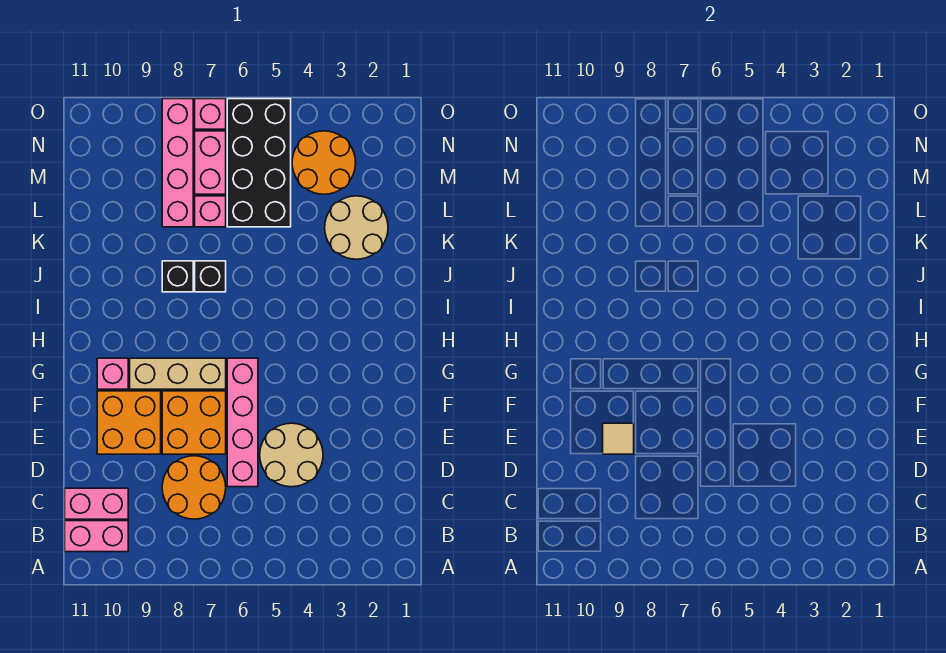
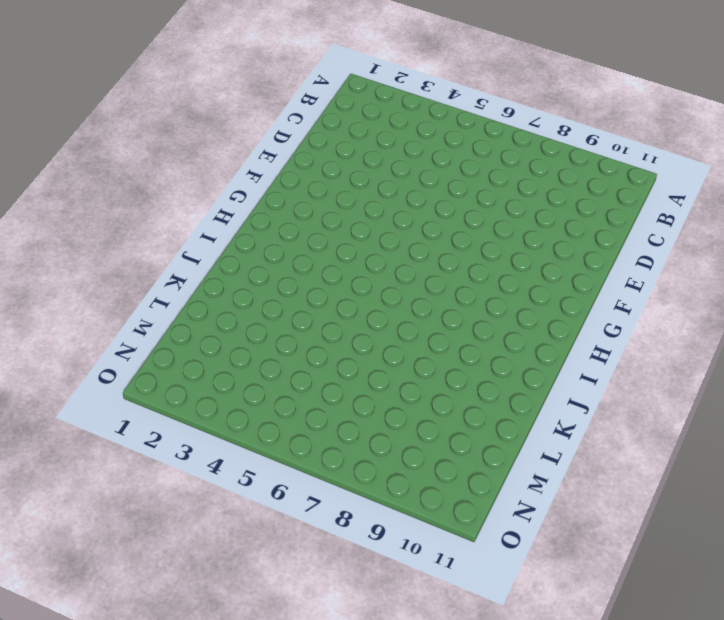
none -> pink 1x2 brick [65,521,128,552]
none -> orange 2x2 round brick [162,456,226,519]
none -> pink 1x2 brick [65,488,128,519]

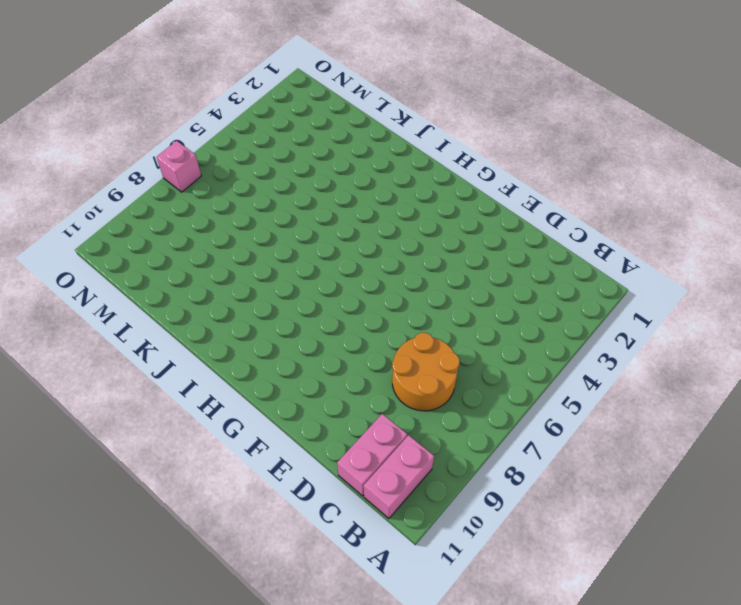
none -> tan 2x2 round brick [260,423,323,487]
none -> pink 1x4 brick [227,358,258,487]
none -> orange 2x2 brick [162,391,226,454]

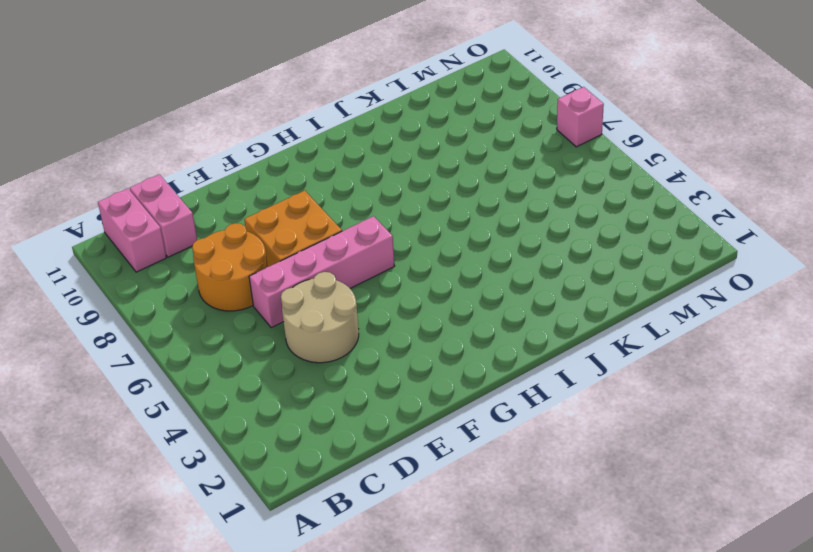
none -> orange 2x2 brick [97,391,161,454]
none -> tan 1x3 brick [130,358,226,389]
none -> pink 1x1 brick [97,358,128,389]

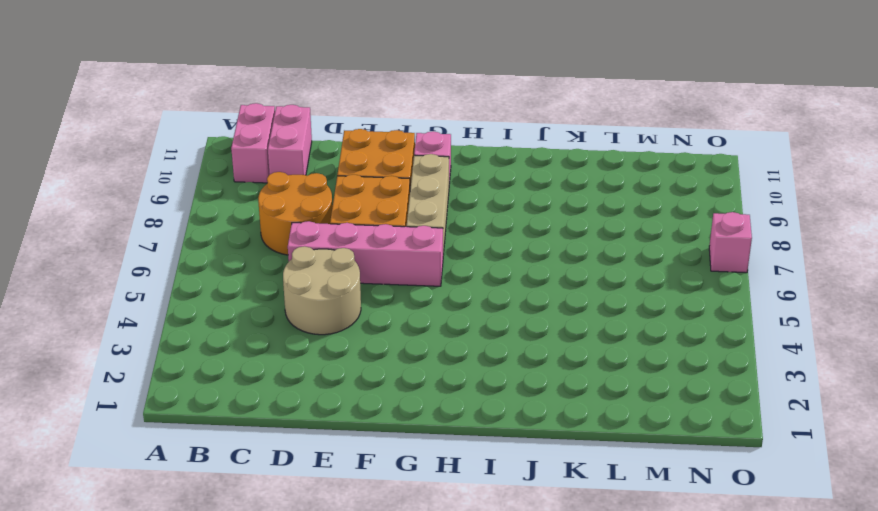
none -> black 1x1 brick [195,261,226,292]
none -> black 1x1 brick [162,261,193,292]
none -> tan 2x2 round brick [325,196,388,259]

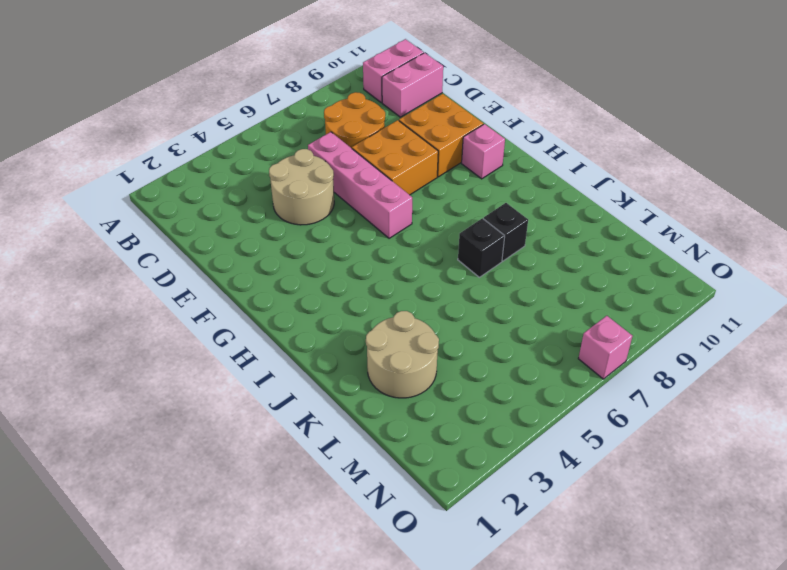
none -> tan 1x3 brick [130,358,226,389]
none -> black 2x4 brick [227,99,291,227]
none -> pink 1x1 brick [195,196,226,227]

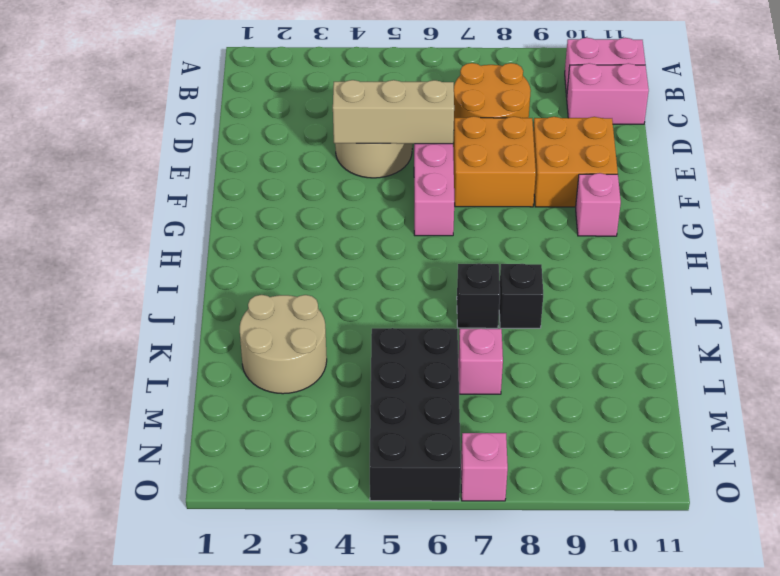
tan 1x3 brick [333,80,454,144] -> tan 1x3 brick moved to [130,358,226,389]
none -> pink 1x4 brick [162,99,193,227]
none -> orange 2x2 round brick [292,131,356,194]
none -> pink 1x2 brick [195,131,226,194]

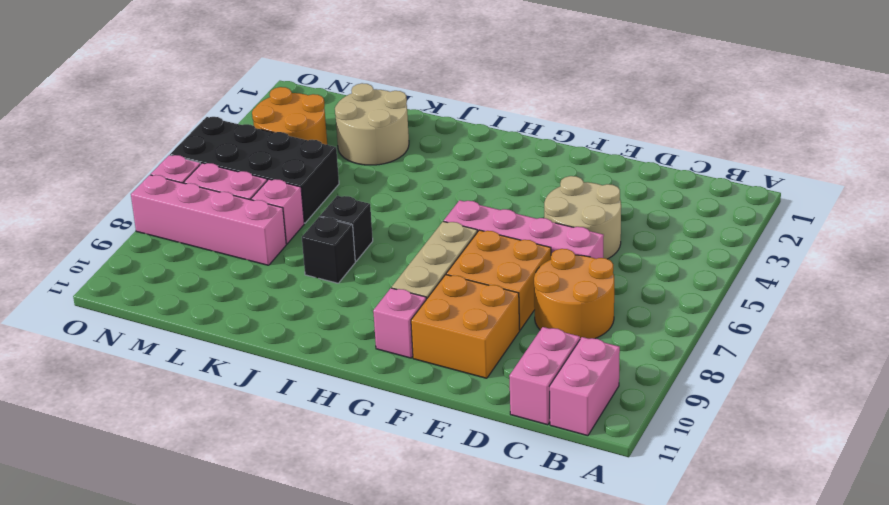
none -> tan 1x1 tile [603,423,634,454]

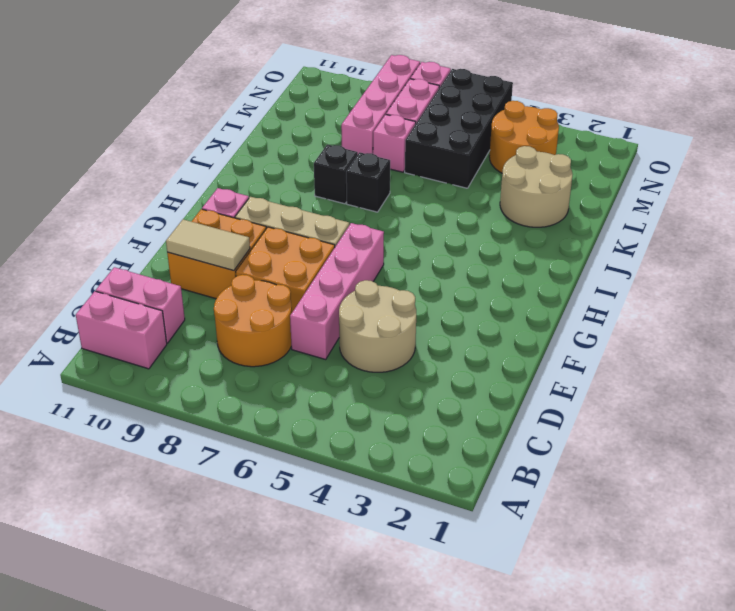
tan 1x2 tile [166,219,250,271] -> tan 1x1 tile [603,423,634,454]

